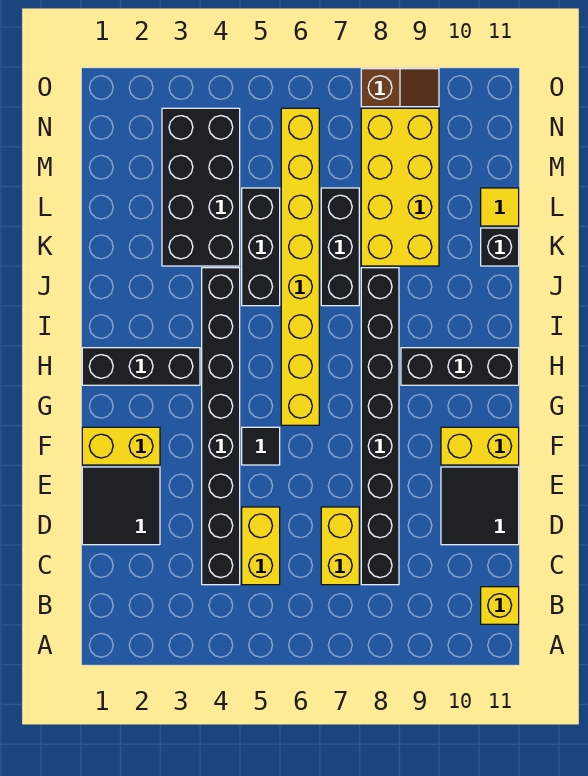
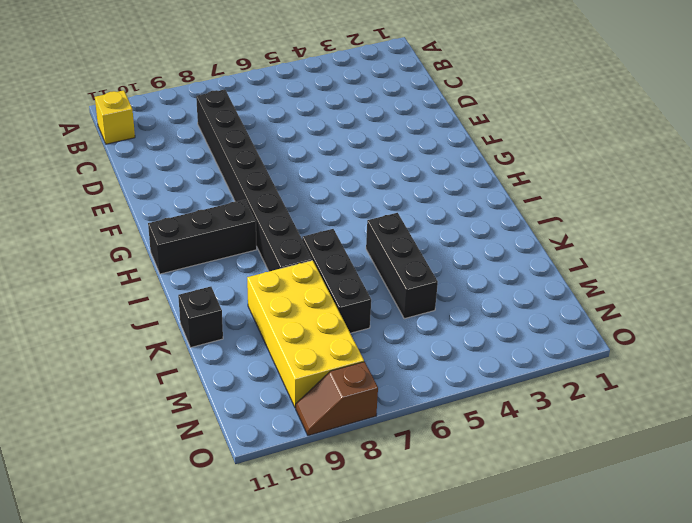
none -> black 1x8 brick [202,268,240,585]
none -> yellow 1x2 brick [242,507,280,585]
none -> yellow 1x2 brick [321,507,359,585]

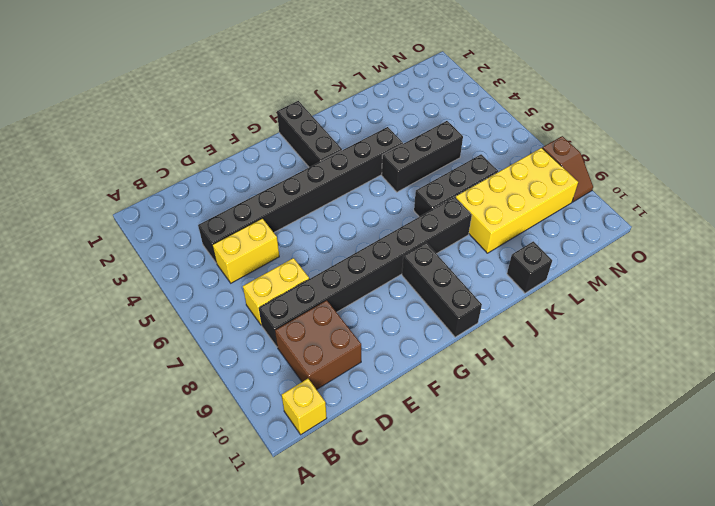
brown 2x2 brick [275,300,361,390] -> black 2x2 tile [441,467,519,545]
none -> black 2x2 tile [82,467,160,545]
none -> yellow 1x2 brick [82,427,160,465]
none -> black 1x1 tile [242,427,280,465]

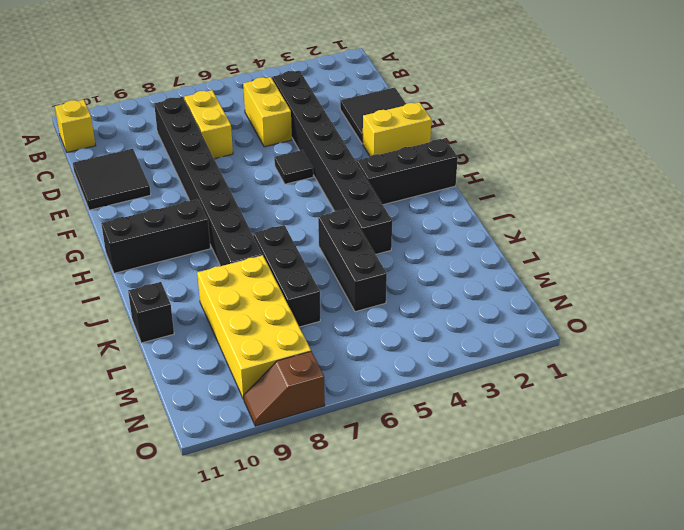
none -> yellow 1x2 brick [441,427,519,465]
none -> yellow 1x8 brick [281,108,319,425]
none -> black 2x4 brick [162,108,240,266]

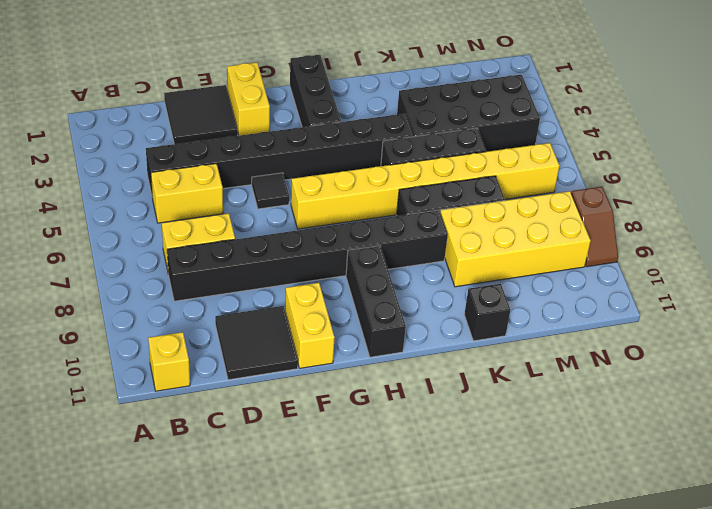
none -> yellow 1x1 tile [481,188,519,226]

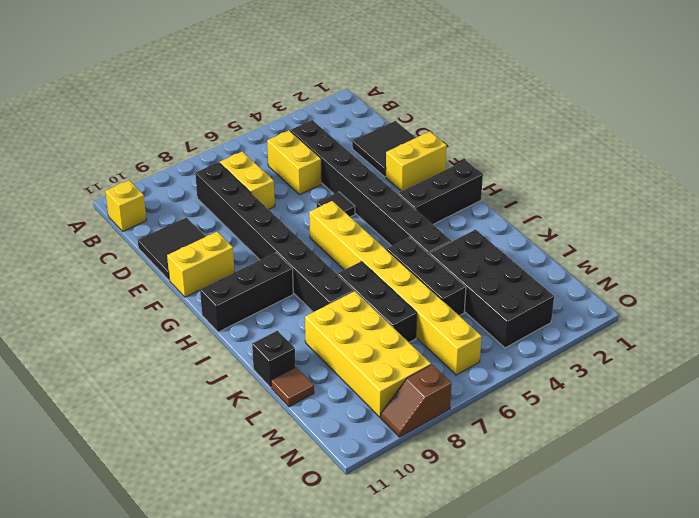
brown 1x1 tile [271,367,314,407] -> yellow 1x1 tile [481,188,519,226]

